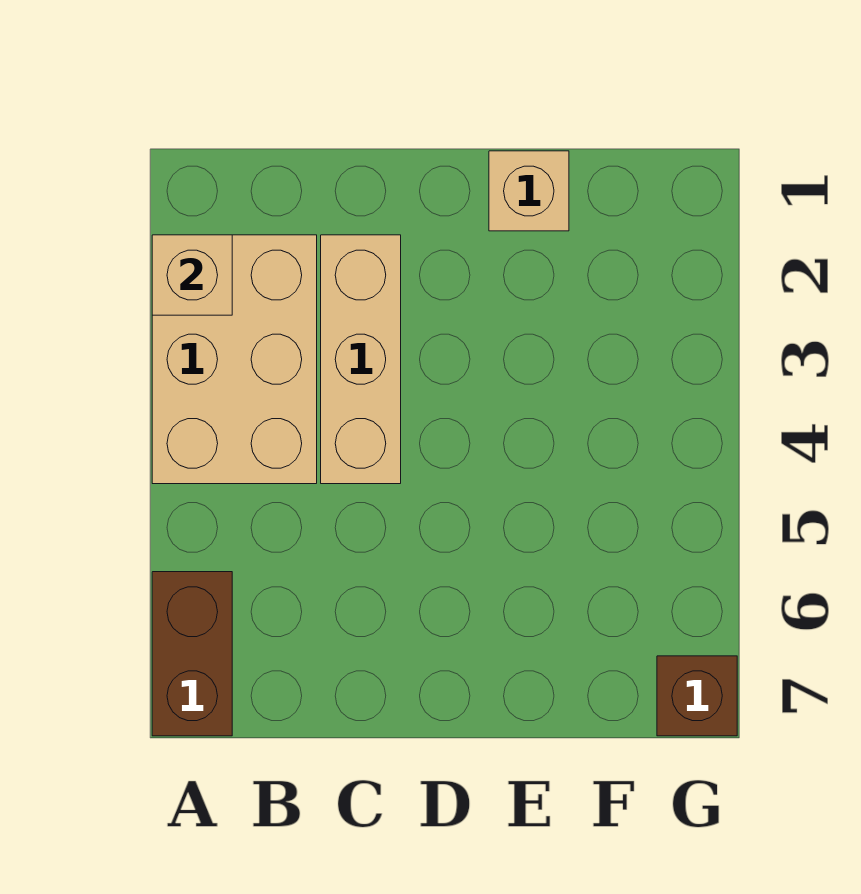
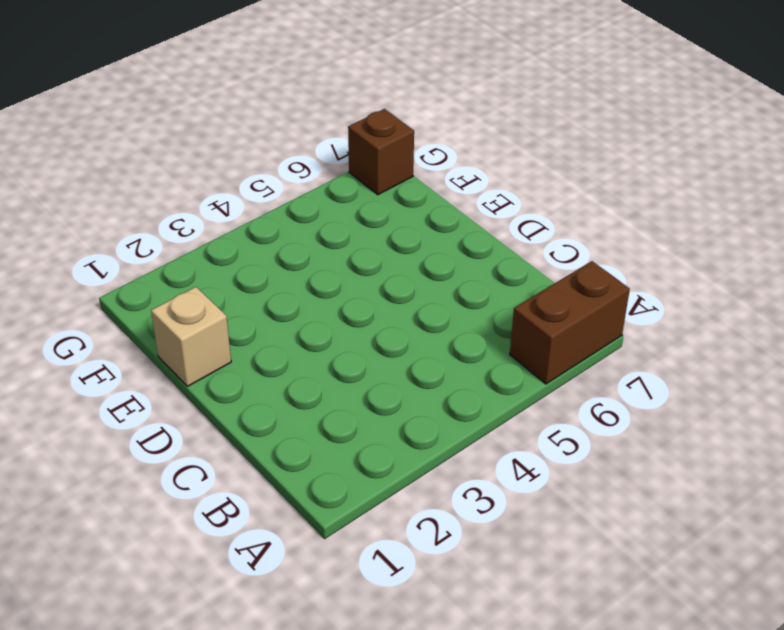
none -> tan 2x3 brick [152,235,317,484]
none -> tan 1x3 brick [321,235,401,484]

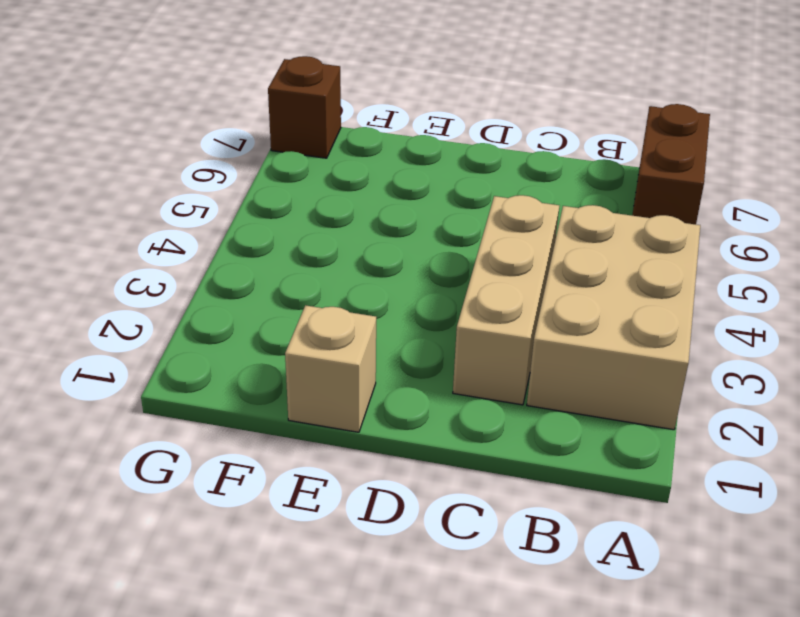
none -> tan 1x1 brick [152,235,232,315]

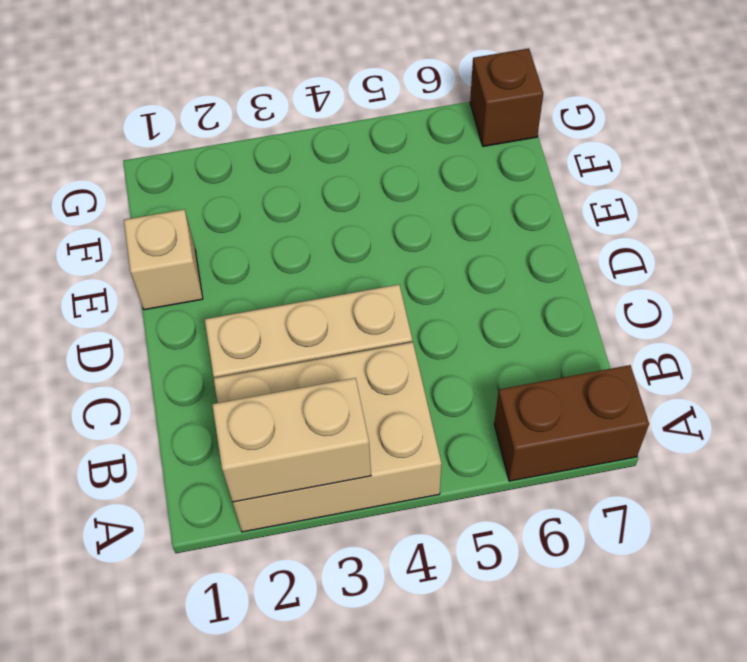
tan 1x2 brick [212,378,371,502] -> tan 1x1 brick [152,235,232,315]

